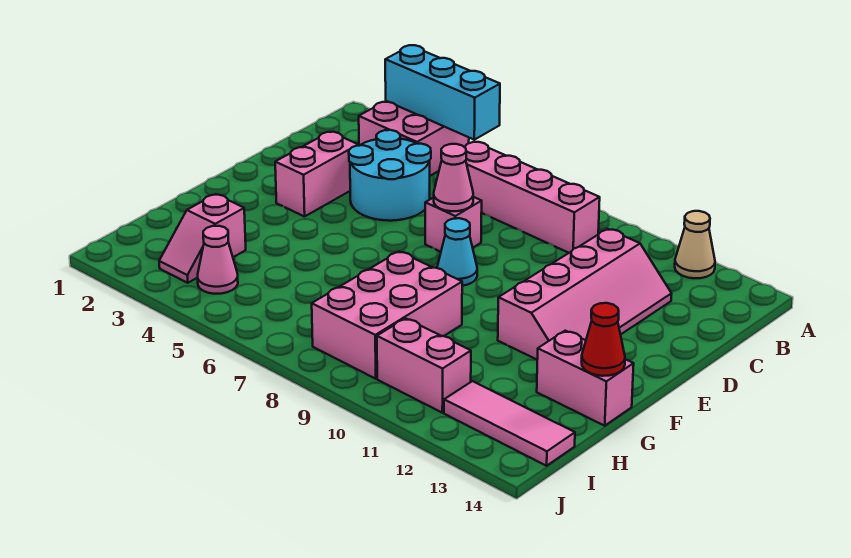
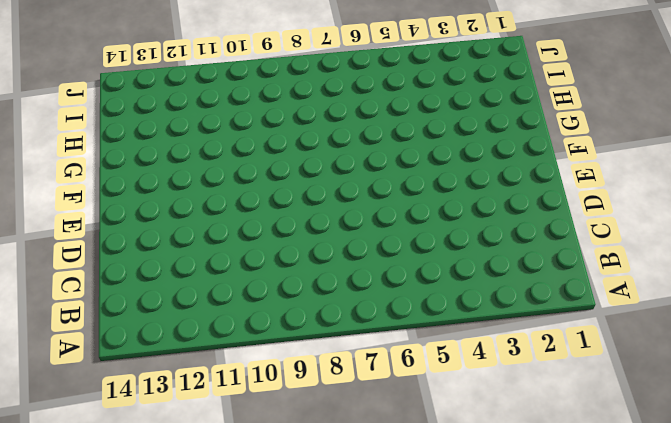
none -> pink 2x2 brick [359,101,469,176]
none -> tan 1x1 cone [675,211,715,278]
none -> pink 1x4 brick [465,142,600,253]

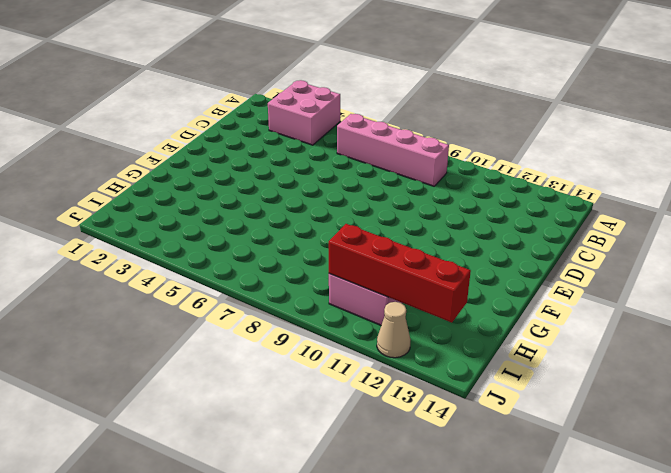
red 1x4 brick [329,224,471,323] -> none
tan 1x1 cone [377,302,411,358] -> tan 1x1 cone moved to [675,211,715,278]
none -> cyan 2x2 round brick [349,130,431,221]
none -> pink 2x4 slope [498,229,671,360]
none -> pink 1x2 brick [275,132,358,217]

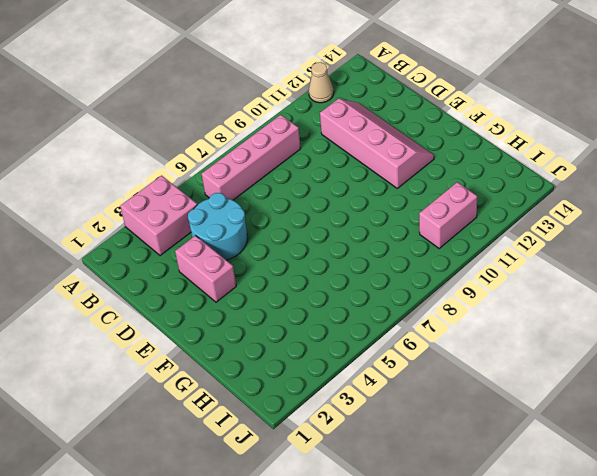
none -> pink 1x1 brick [425,197,482,252]
none -> cyan 1x1 cone [437,218,477,286]
none -> pink 2x3 brick [312,251,462,379]

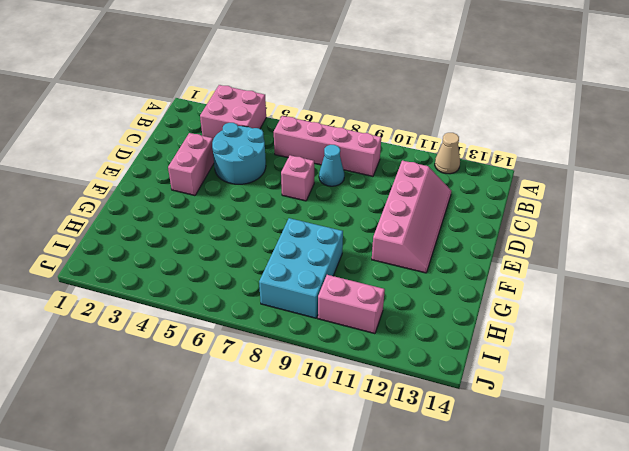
cyan 1x1 cone [319,145,344,186] -> cyan 1x1 cone moved to [437,218,477,286]
cyan 2x3 brick [259,218,343,318] -> pink 2x3 brick [312,251,462,379]
none -> pink 1x2 brick [537,331,634,426]
none -> pink 1x2 slope [159,194,246,283]
none -> pink 1x1 cone [198,226,238,294]

